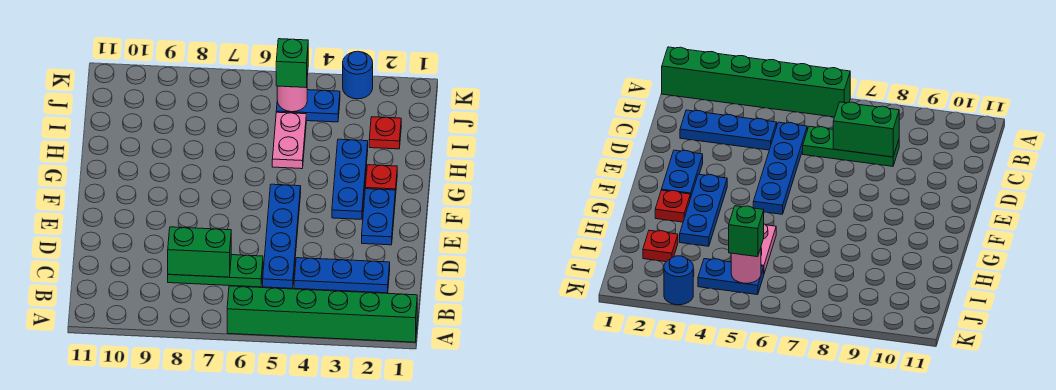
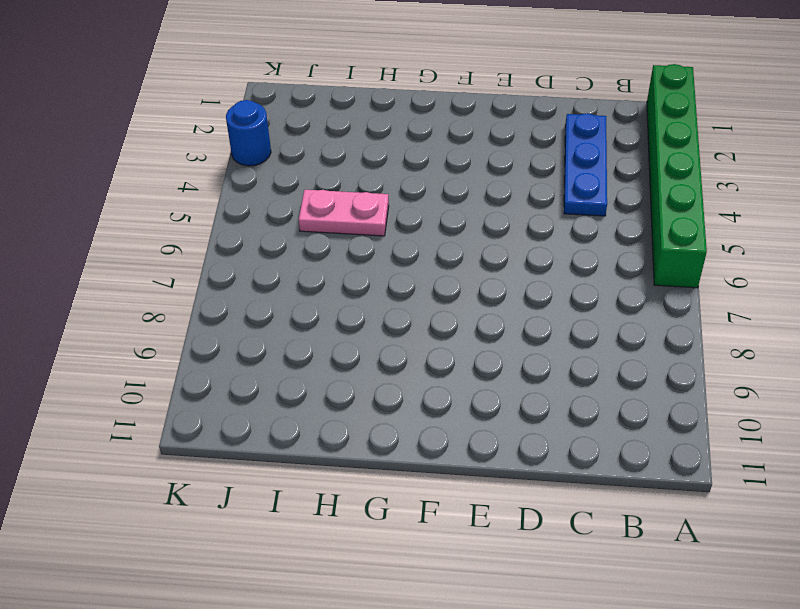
none -> blue 1x4 plate [263,184,301,288]
none -> green 1x3 plate [168,255,263,287]
none -> blue 1x2 plate [362,189,396,245]

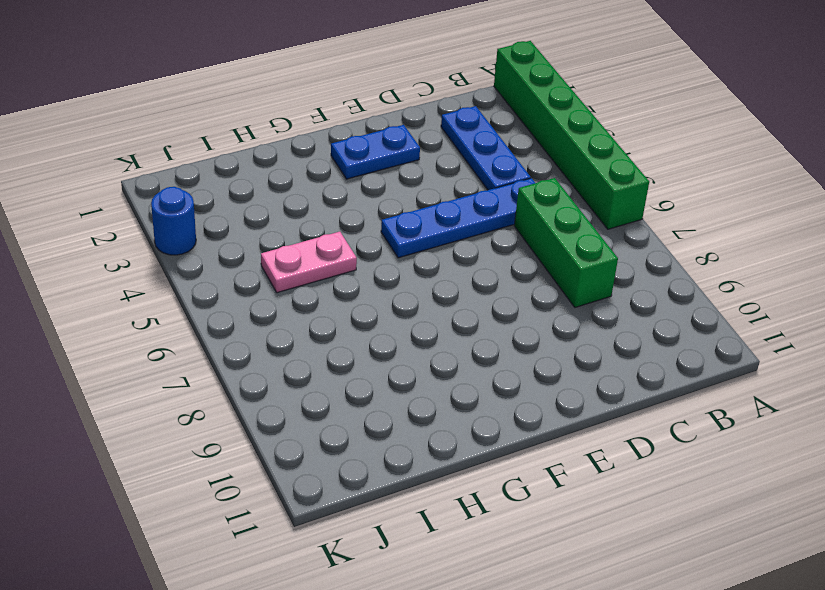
green 1x3 brick [514,178,618,307] -> green 1x3 plate [168,255,263,287]
none -> blue 1x3 plate [332,139,368,219]
none -> red 1x1 plate [365,165,397,190]
none -> red 1x1 plate [369,117,401,149]

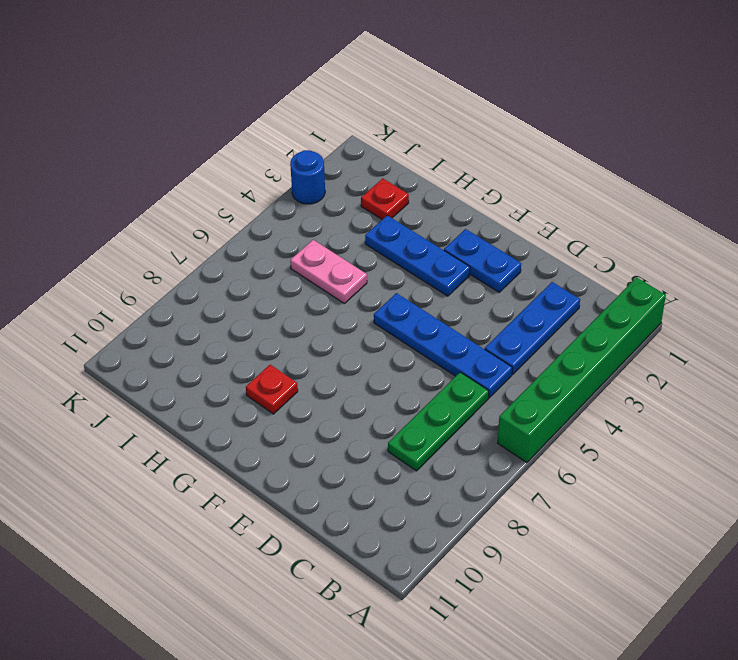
red 1x1 plate [246,365,298,414] -> red 1x1 plate moved to [365,165,397,190]
none -> blue 1x2 plate [276,90,340,122]
none -> green 1x2 brick [168,227,231,277]
none -> pink 1x1 round brick [277,86,307,112]

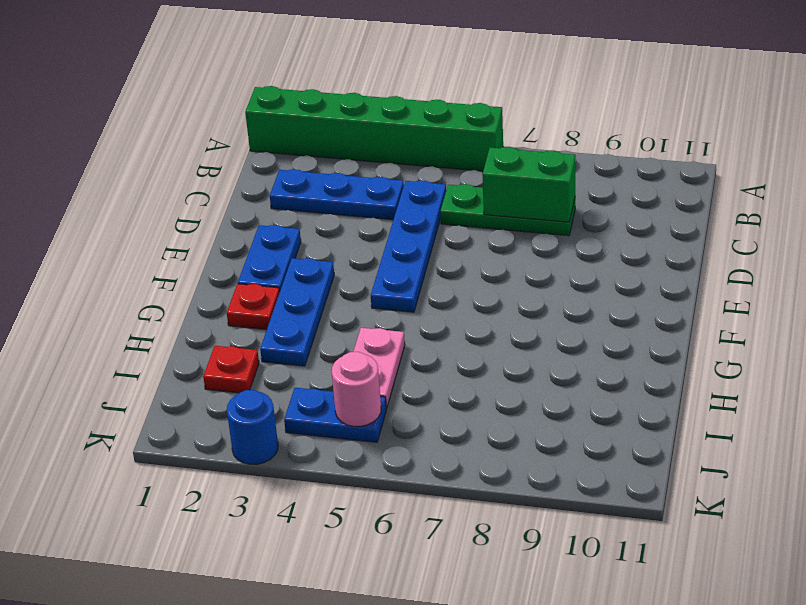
none -> green 1x1 brick [276,39,308,87]

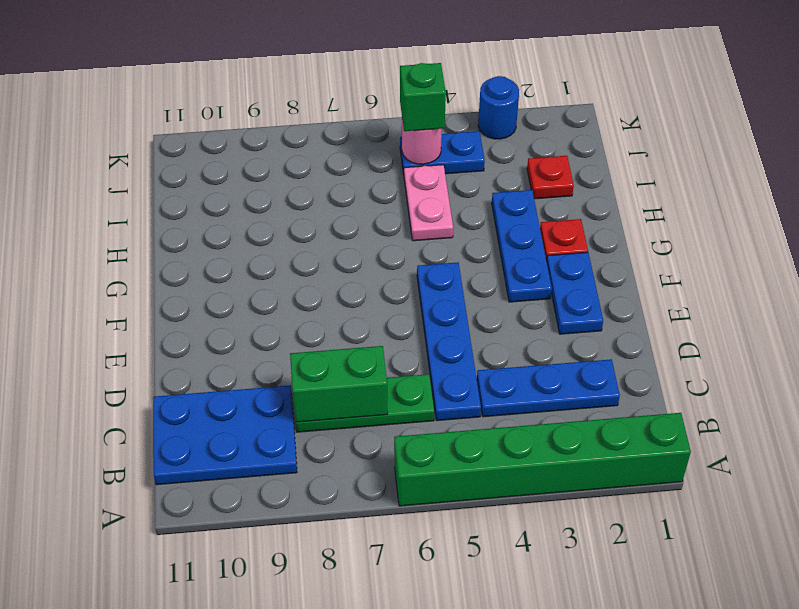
blue 2x3 plate [153,385,297,485] -> none

